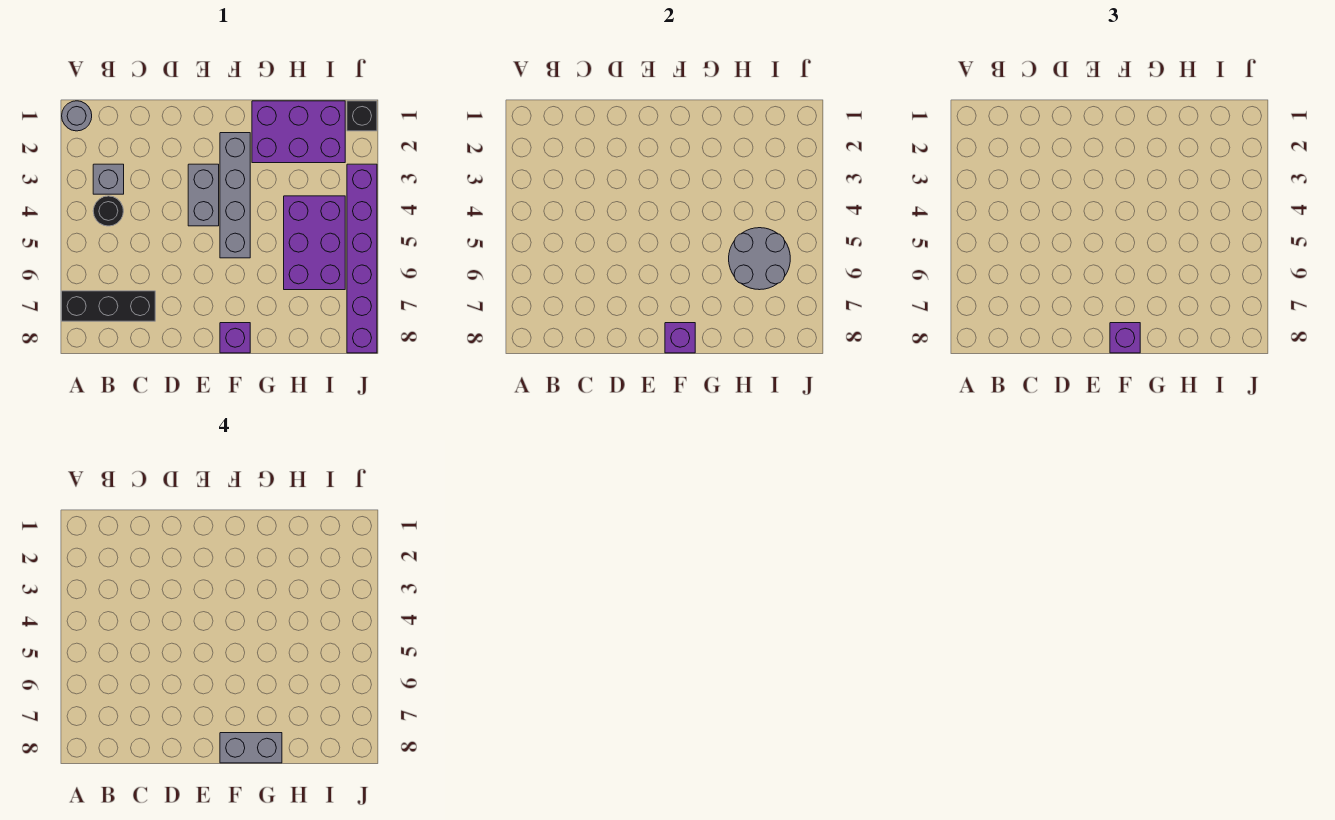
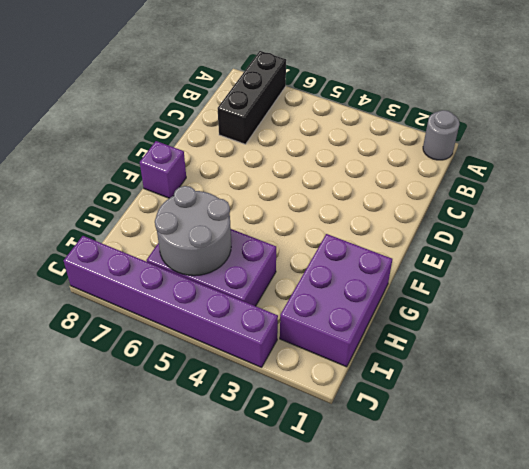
none -> grey 1x1 brick [93,164,124,194]
none -> black 1x1 round brick [93,196,123,226]
none -> grey 1x2 brick [188,164,219,226]

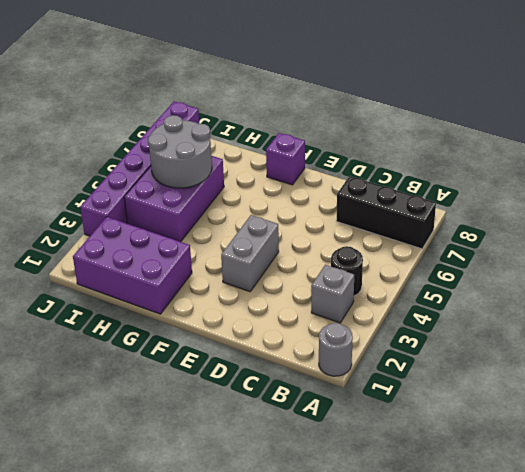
none -> grey 1x4 brick [220,133,250,258]
none -> black 1x1 brick [347,101,377,131]
none -> purple 1x1 brick [665,323,695,353]

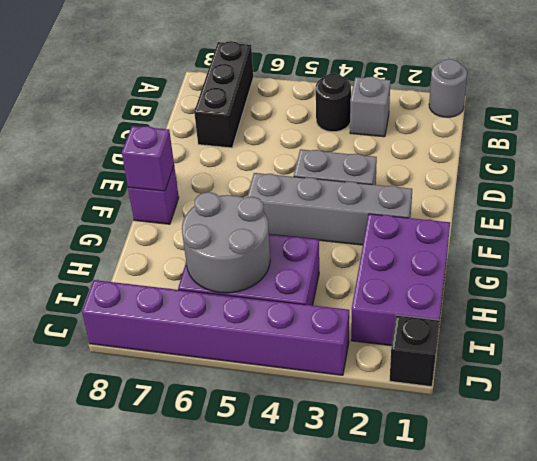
none -> purple 1x1 brick [1110,323,1140,353]
none -> grey 1x2 brick [220,733,282,763]

